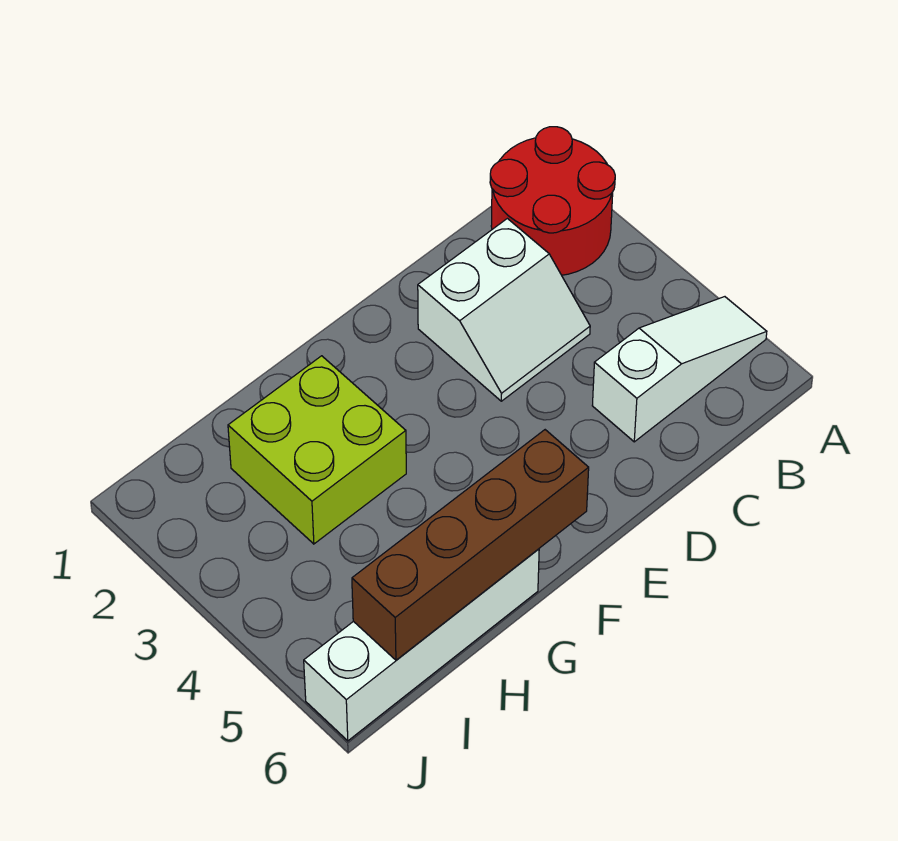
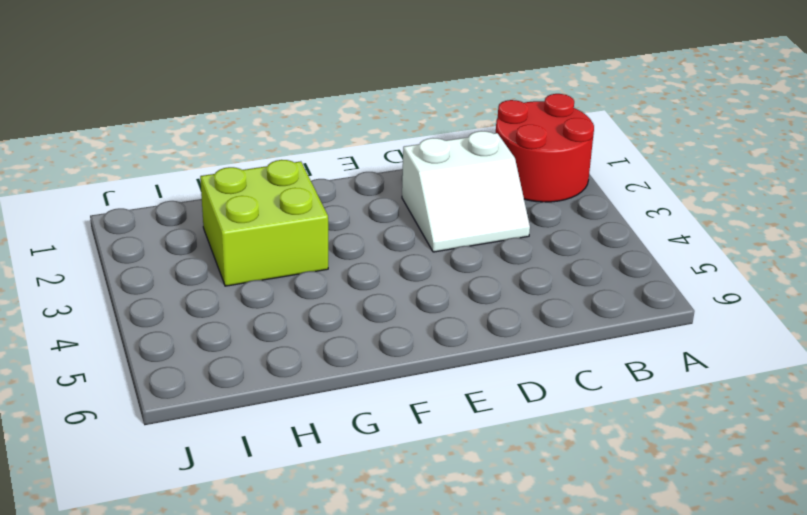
none -> white 1x3 slope [592,297,767,442]
none -> white 1x4 brick [304,549,539,741]

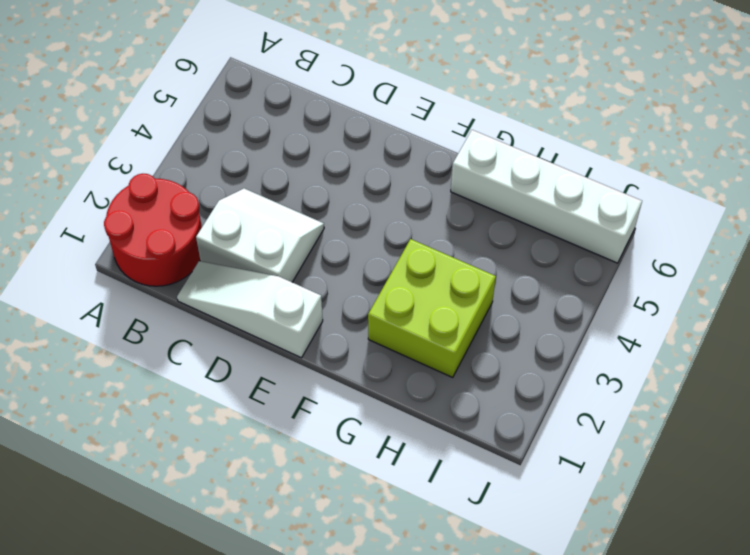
white 1x3 slope [177,261,323,358] -> white 1x3 slope moved to [592,297,767,442]
none -> brown 1x4 brick [352,430,589,660]

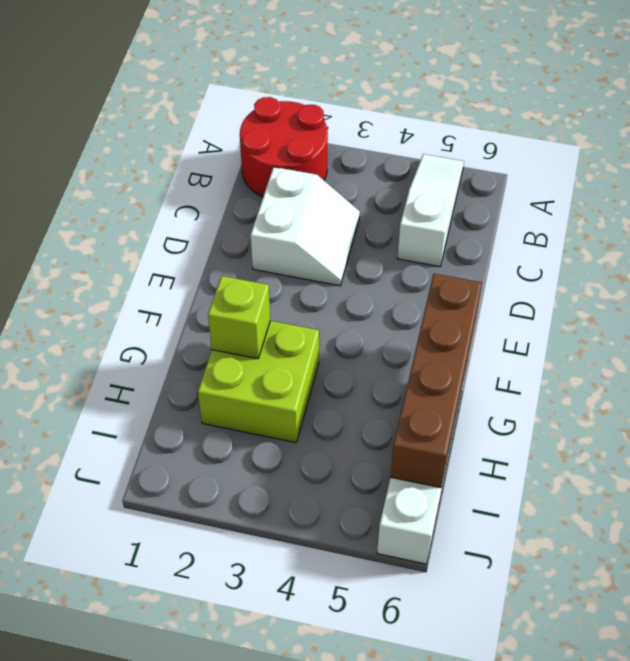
lime 1x1 brick [208,276,270,359] -> none

